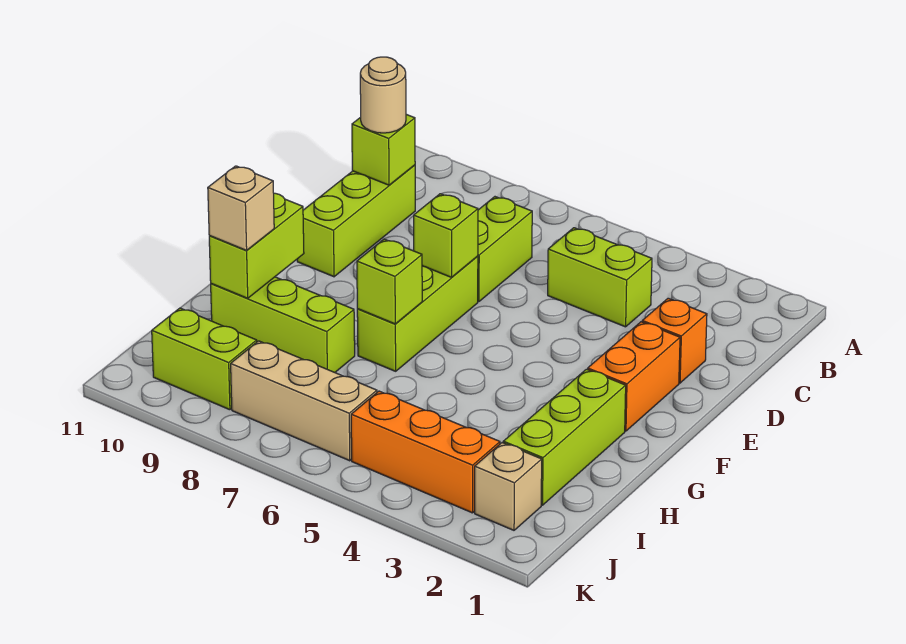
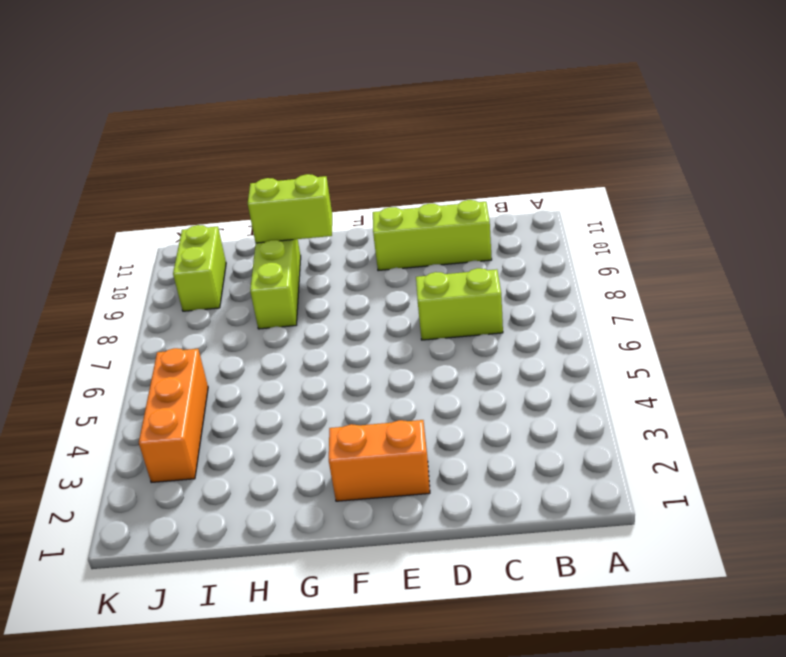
none -> lime 1x2 brick [548,228,652,327]
none -> orange 1x1 brick [642,298,707,383]
none -> lime 1x3 brick [357,256,478,371]

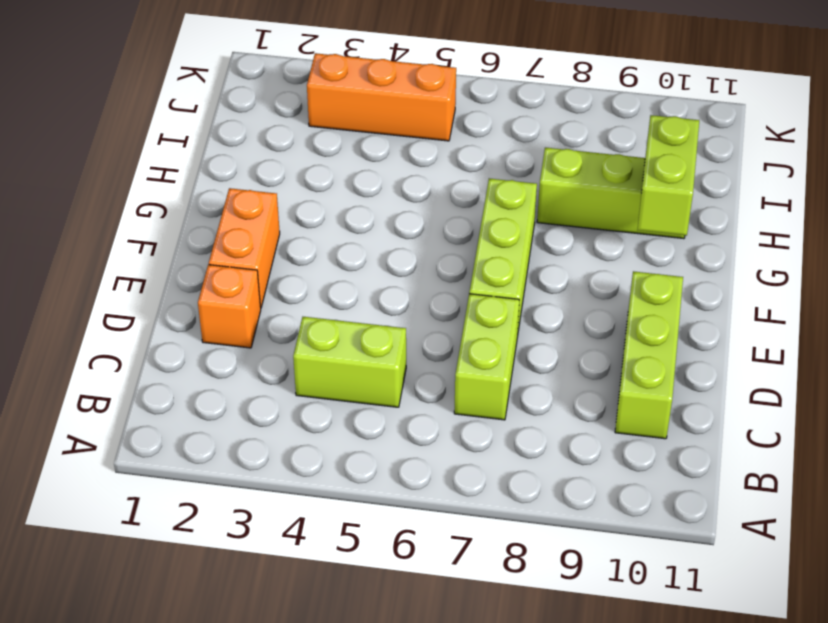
none -> lime 1x3 brick [503,369,626,505]
none -> tan 1x1 brick [475,443,542,530]
none -> tan 1x3 brick [231,341,377,461]

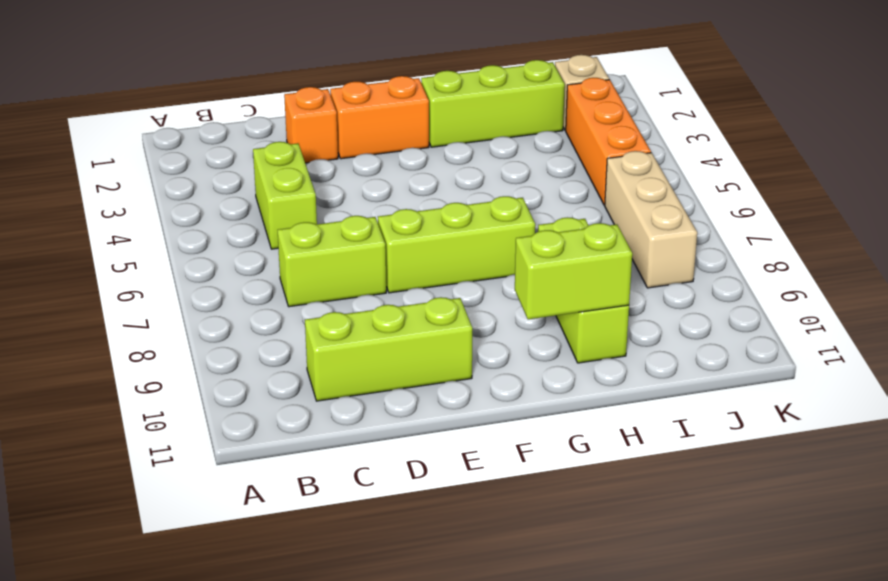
none -> lime 1x2 brick [152,308,257,410]
none -> lime 1x1 brick [352,114,415,185]
none -> lime 1x1 brick [414,194,478,277]

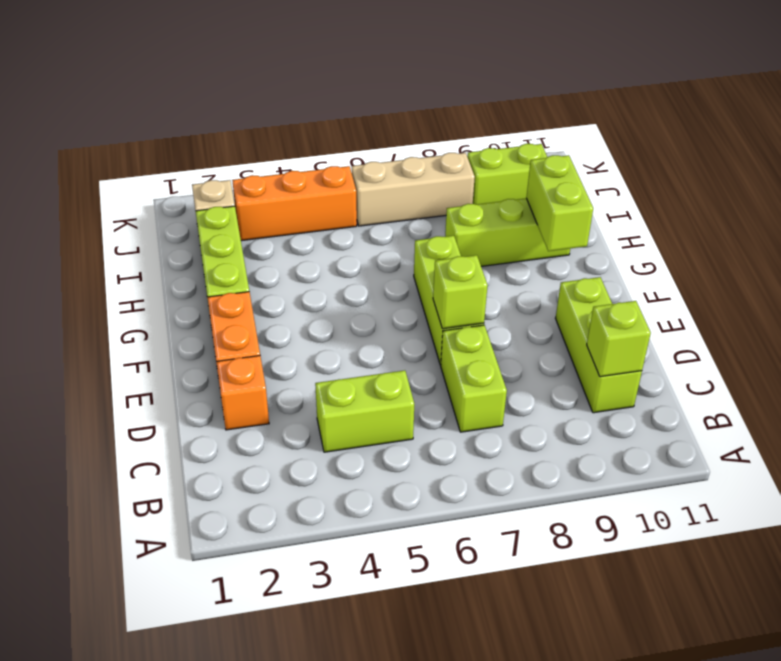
none -> lime 1x1 brick [357,239,422,324]
none -> tan 1x1 round brick [360,57,406,133]
none -> tan 1x1 brick [208,166,274,250]

